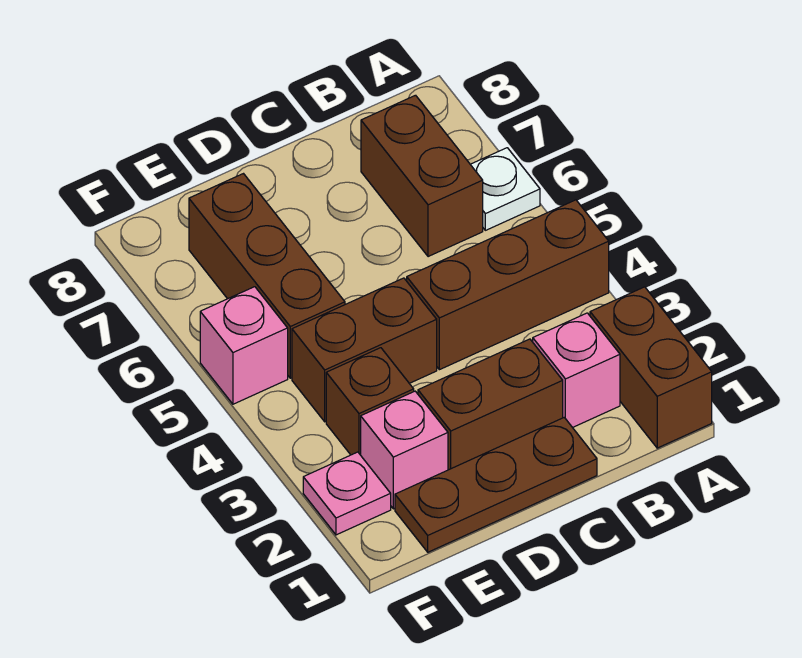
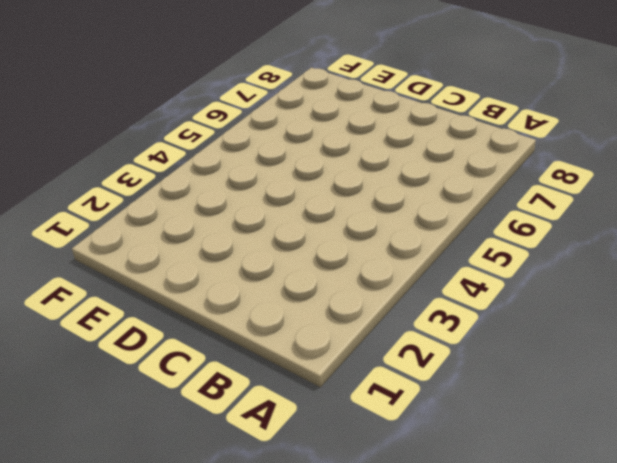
none -> brown 1x2 brick [590,287,712,448]
none -> brown 1x3 brick [407,200,609,370]
none -> white 1x1 plate [470,148,540,230]

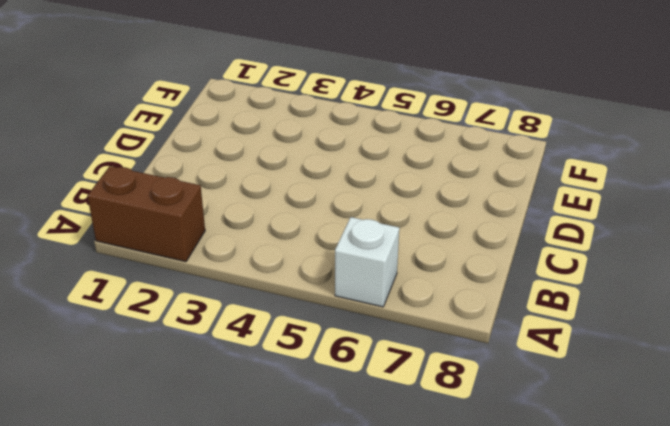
white 1x1 brick [335,217,399,307] -> white 1x1 plate [470,148,540,230]
none -> brown 1x3 brick [407,200,609,370]
none -> pink 1x1 brick [533,313,620,427]
none -> brown 1x2 brick [361,95,483,257]

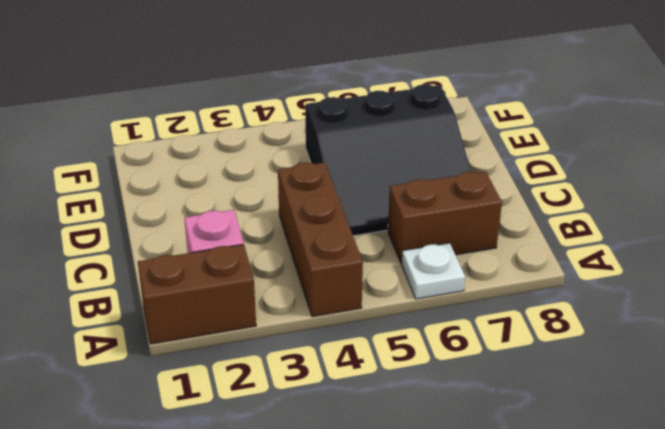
black 3x3 slope [305,84,471,236] -> brown 1x3 brick [189,174,345,378]
none -> brown 1x3 plate [395,418,597,552]
none -> brown 1x2 brick [418,339,563,470]
none -> brown 1x2 brick [292,278,437,422]

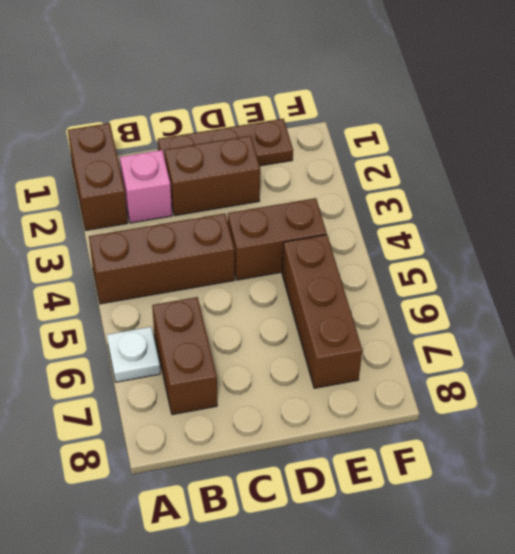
none -> pink 1x1 brick [361,391,448,509]
none -> brown 1x1 brick [326,348,414,455]
none -> pink 1x1 plate [303,452,391,535]

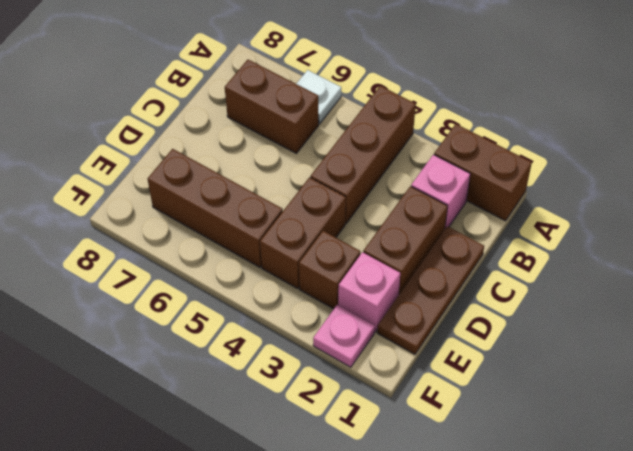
none -> pink 1x1 brick [200,287,288,404]

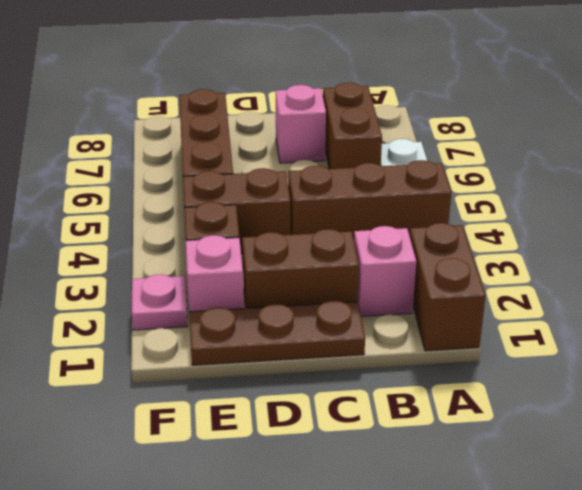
pink 1x1 brick [276,85,326,163] -> pink 1x1 brick moved to [200,287,288,404]

